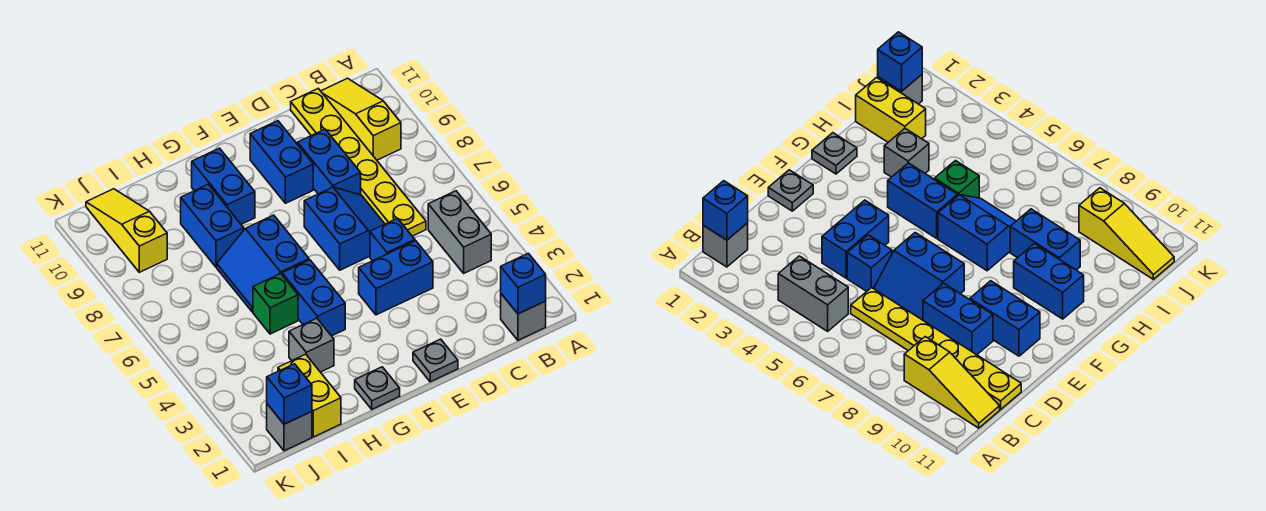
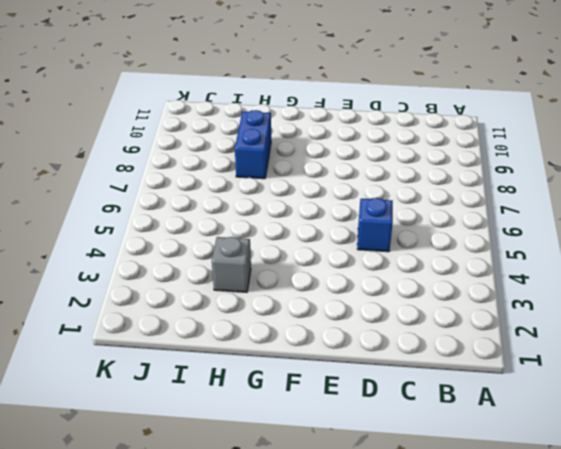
none -> grey 1x1 brick [501,294,546,340]
none -> grey 1x2 brick [428,191,491,273]
none -> yellow 1x3 slope [321,78,401,160]

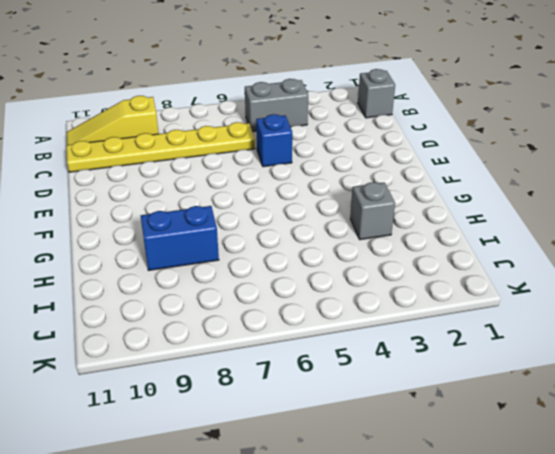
none -> blue 1x2 brick [359,241,433,315]
none -> blue 2x2 slope [304,187,385,270]
none -> blue 1x2 brick [298,129,361,195]

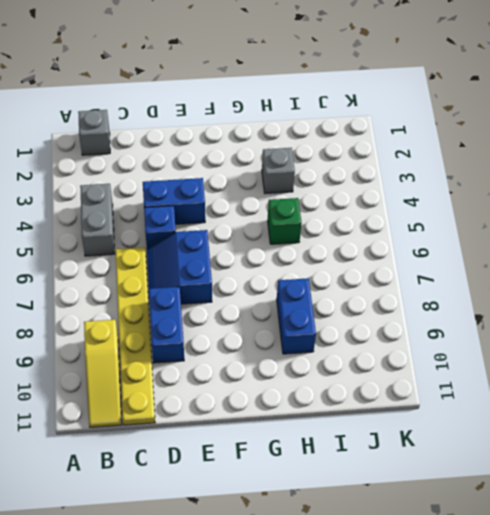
none -> grey 1x1 plate [413,339,458,382]
none -> blue 1x2 brick [250,121,313,203]
none -> grey 1x1 plate [355,367,400,409]

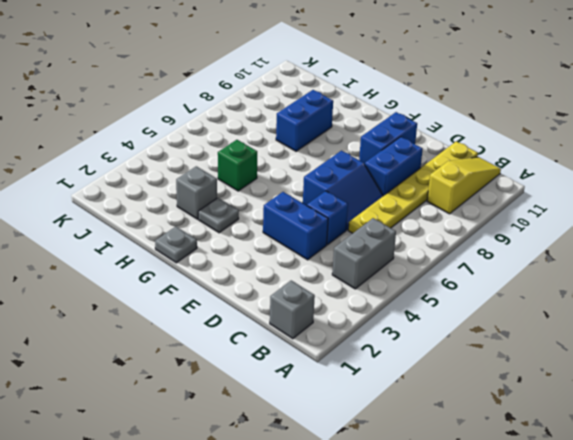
grey 1x1 plate [198,198,239,233] -> grey 1x1 plate moved to [413,339,458,382]
none -> blue 1x2 brick [282,260,345,336]
none -> blue 2x2 slope [217,215,309,312]
none -> blue 1x2 brick [192,148,255,224]

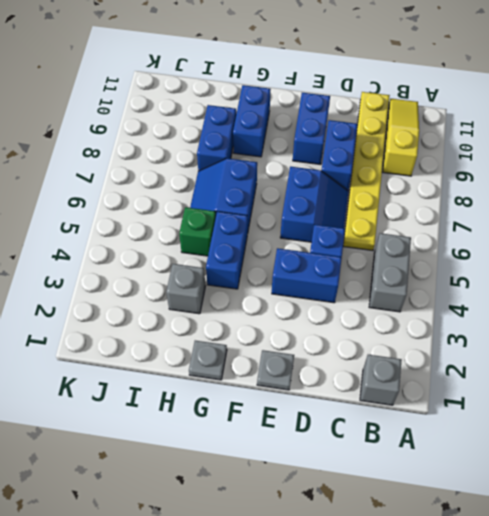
none -> yellow 1x2 brick [278,354,341,437]
none -> grey 1x1 brick [267,404,312,451]
none -> yellow 1x3 slope [86,189,167,272]

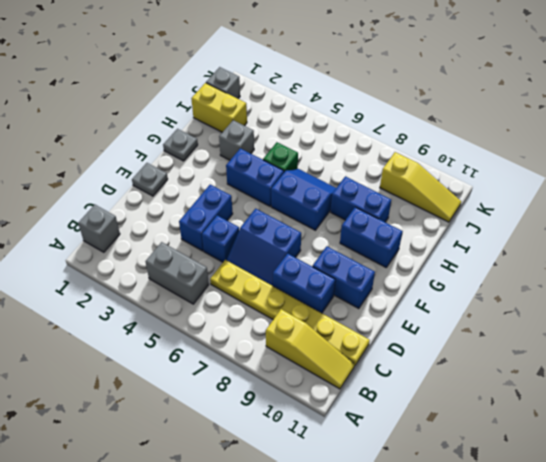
none -> blue 1x1 brick [501,253,546,314]
none -> blue 1x1 brick [267,364,312,424]

